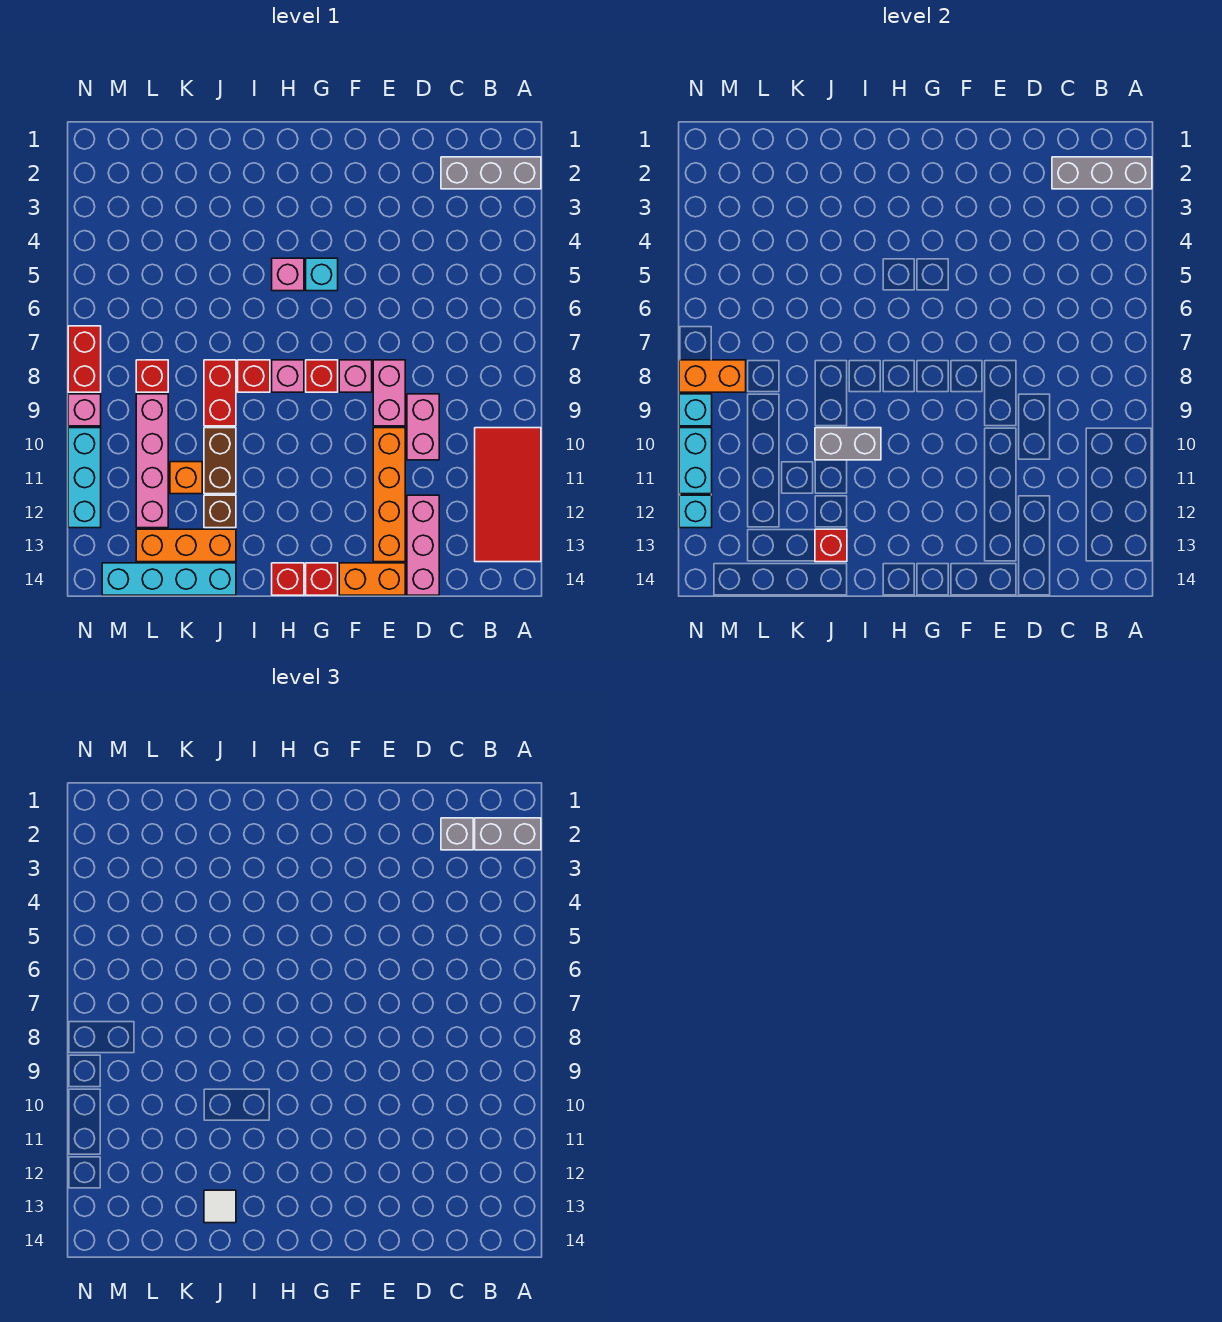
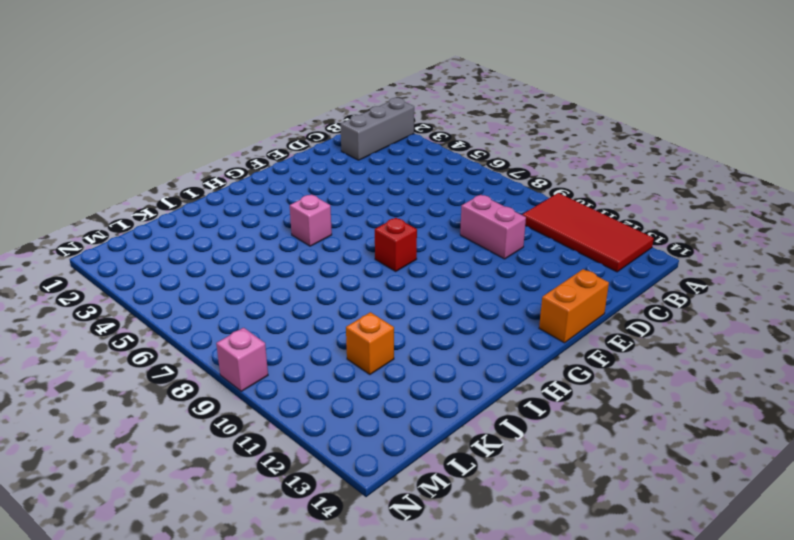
none -> pink 1x3 brick [407,495,439,595]
none -> pink 1x2 brick [373,360,405,426]
none -> orange 1x4 brick [373,428,405,562]
none -> pink 1x1 brick [339,360,372,392]

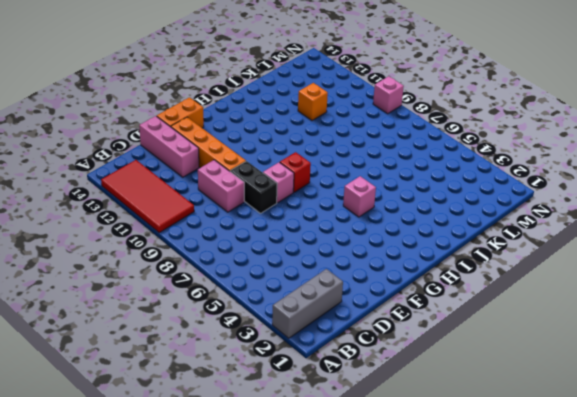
black 1x2 brick [230,161,277,213] -> pink 1x2 brick [373,360,405,426]
none -> cyan 1x1 brick [306,258,338,291]
none -> red 1x1 brick [306,563,338,595]
none -> pink 1x1 brick [272,360,304,392]
none -> red 1x1 brick [272,563,304,595]

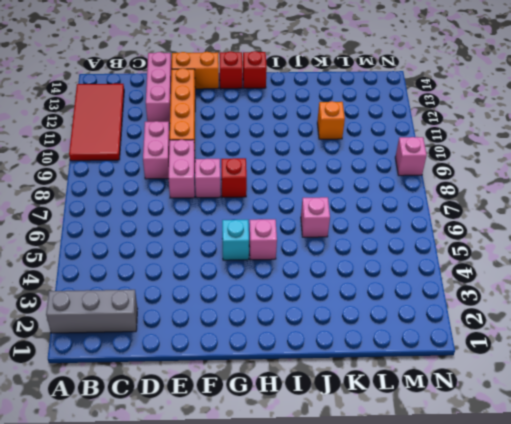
pink 1x1 brick [301,197,330,237] -> pink 1x1 brick moved to [272,360,304,392]
none -> red 1x1 brick [238,360,270,392]
none -> red 1x2 brick [204,360,236,426]
none -> brown 1x2 brick [204,428,236,494]
none -> brown 1x1 brick [204,495,236,528]

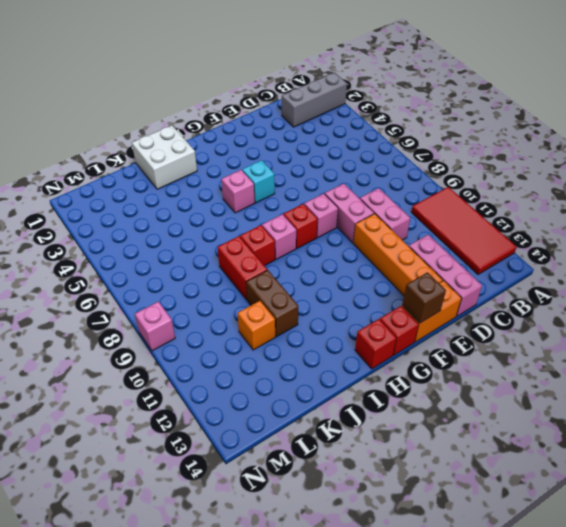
brown 1x1 brick [402,272,446,323] -> brown 1x1 brick moved to [204,495,236,528]
white 2x2 brick [132,125,197,189] -> none
none -> orange 1x3 brick [136,529,236,562]
none -> cyan 1x4 brick [102,563,236,595]
none -> red 1x1 brick [136,360,168,392]
none -> pink 1x4 brick [136,394,168,528]

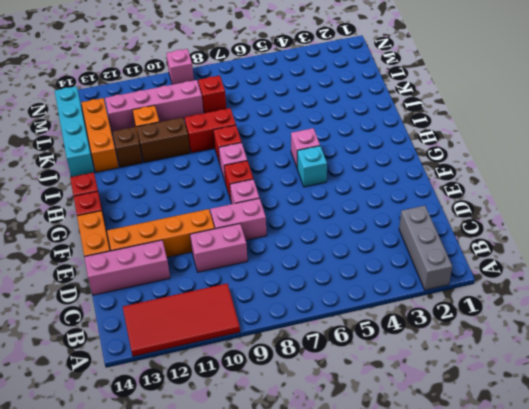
none -> red 1x2 brick [68,326,101,392]
none -> cyan 1x3 brick [68,428,101,528]
none -> grey 1x3 brick [1052,157,1152,189]
none -> grey 1x2 brick [815,428,881,460]

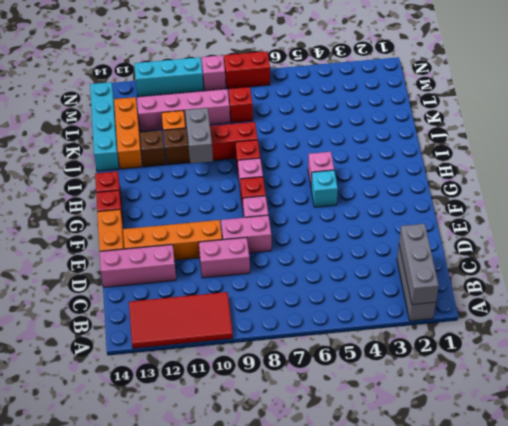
none -> red 1x1 brick [815,529,847,562]
none -> orange 1x2 brick [679,360,746,392]
none -> cyan 1x1 brick [679,394,712,426]
none -> cyan 1x2 brick [679,428,712,494]

